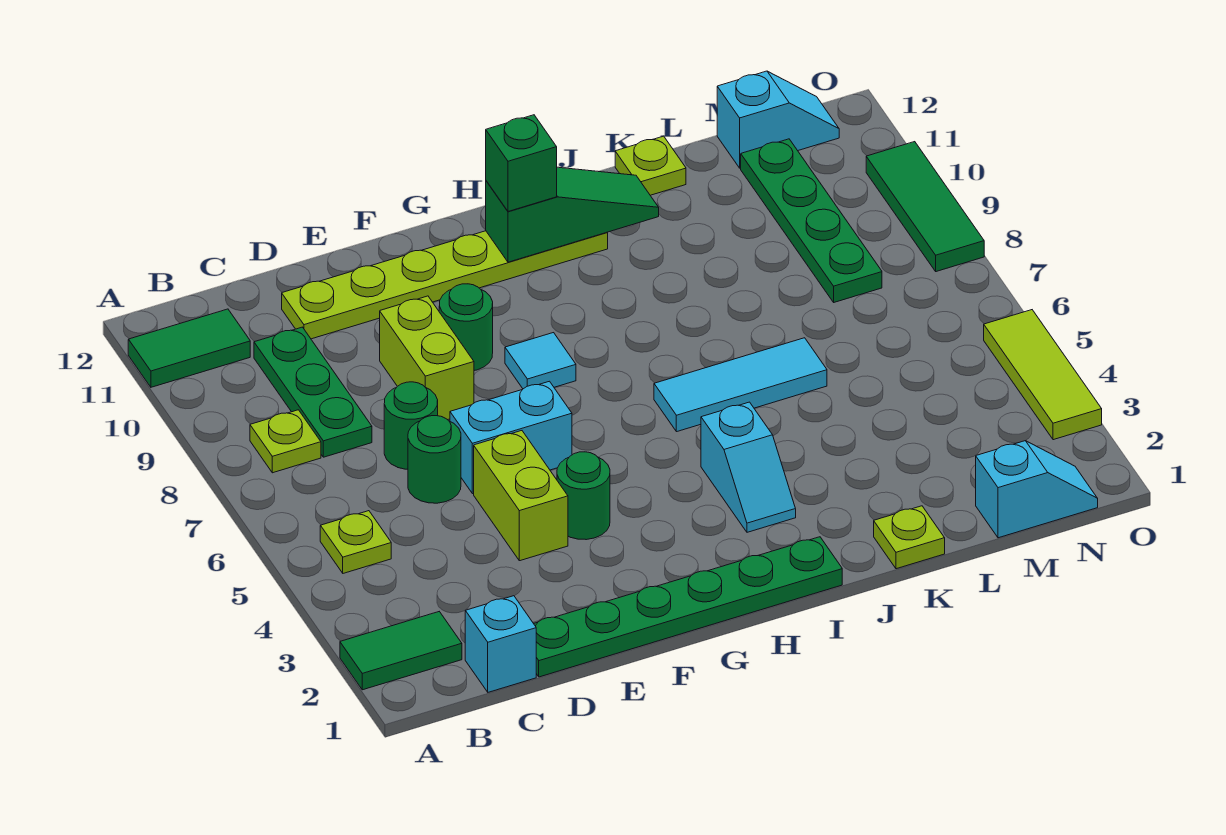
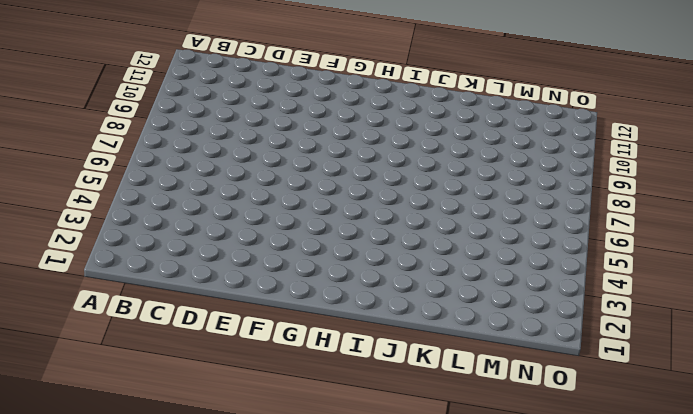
none -> green 1x2 tile [340,612,462,690]
none -> green 1x2 tile [128,309,250,387]
none -> lime 1x1 plate [320,511,391,573]

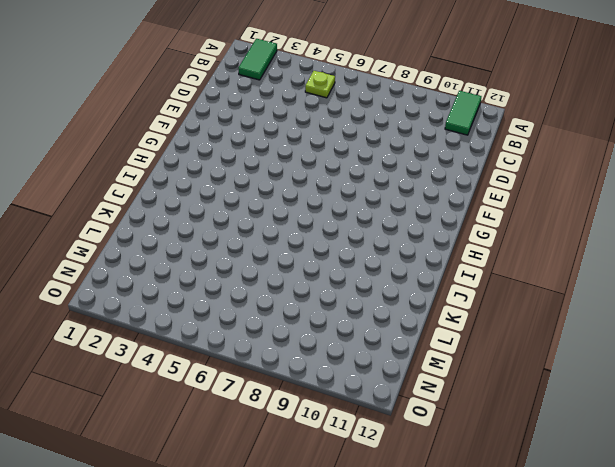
none -> lime 1x1 plate [250,410,321,473]
none -> cyan 1x1 brick [465,596,536,692]
none -> green 1x3 plate [254,327,372,457]

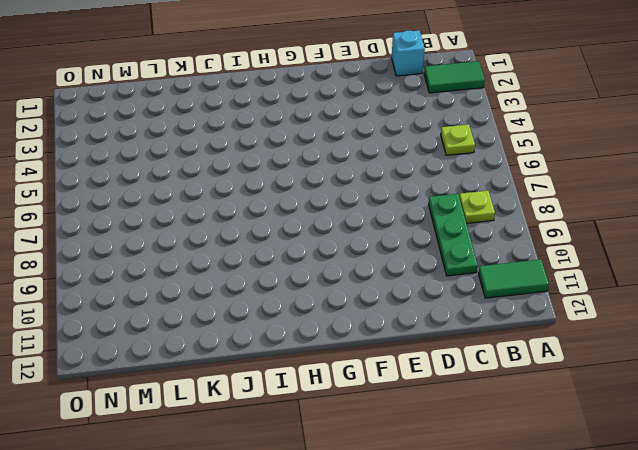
none -> green 1x6 plate [534,537,842,677]
none -> green 1x1 round brick [408,416,461,503]
none -> green 1x1 round brick [384,382,438,469]

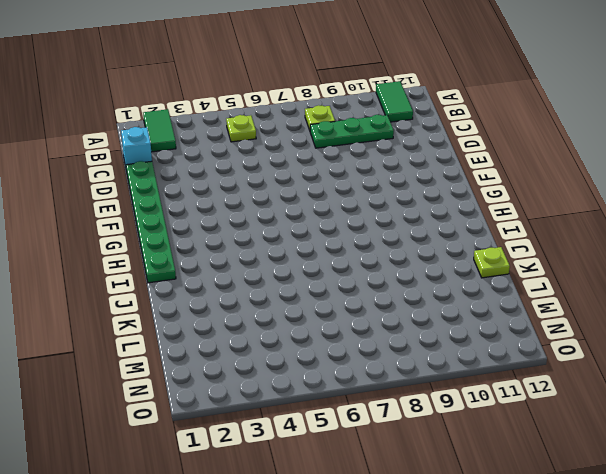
none -> green 1x1 round brick [408,416,461,503]
none -> green 1x1 round brick [384,382,438,469]
none -> lime 1x6 plate [282,231,608,339]

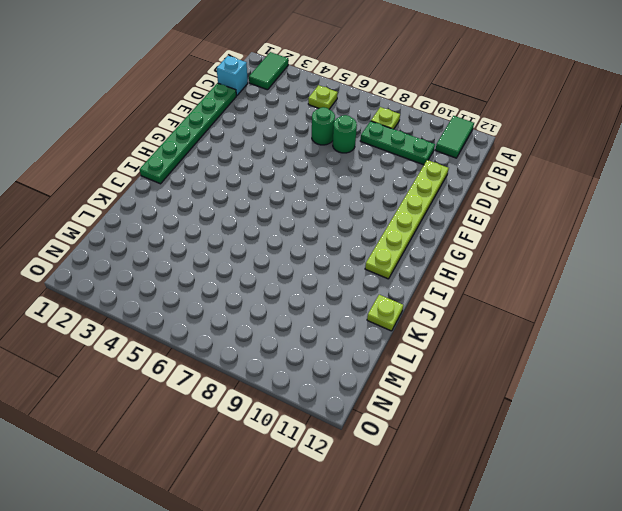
none -> lime 1x2 brick [474,431,568,561]
none -> cyan 1x2 brick [450,381,572,494]
none -> lime 1x2 brick [380,296,474,420]

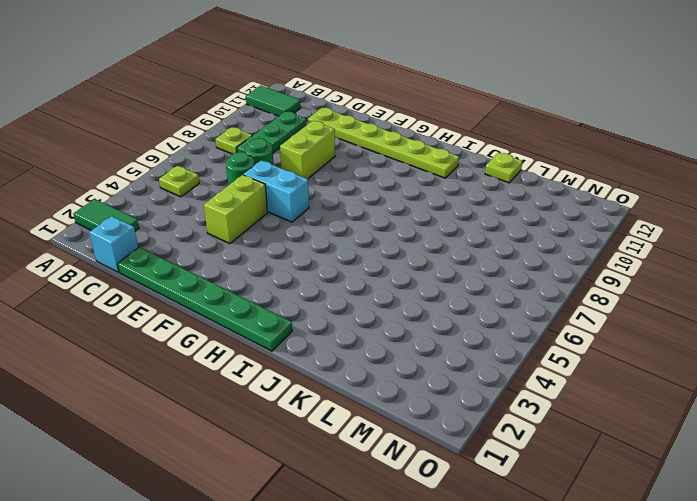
none -> green 1x1 round brick [557,452,610,540]
none -> green 1x1 round brick [439,284,493,371]
none -> cyan 1x1 tile [505,333,576,389]

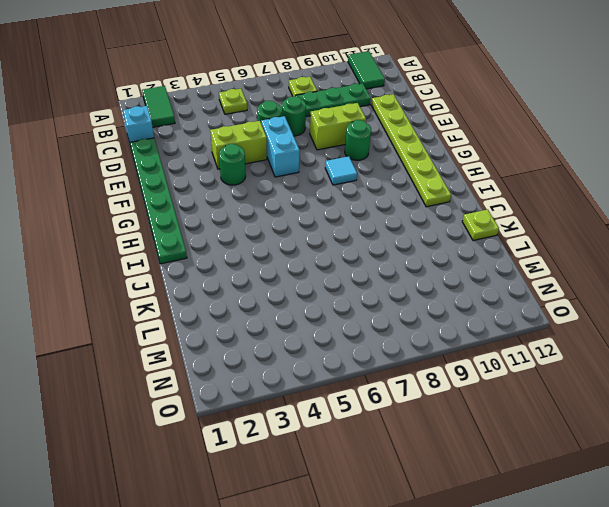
none -> cyan 1x2 slope [701,402,796,532]
none -> cyan 1x3 tile [654,338,827,432]
none -> lime 1x1 plate [874,506,945,569]

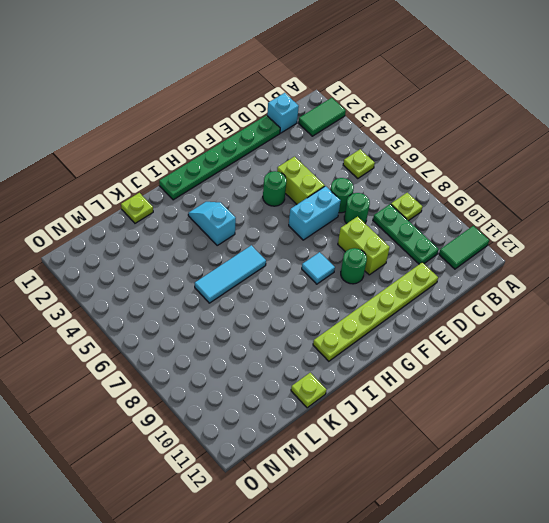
none -> cyan 1x2 slope [976,441,1098,538]
none -> green 1x4 plate [741,139,882,302]
none -> cyan 1x2 slope [717,71,839,168]

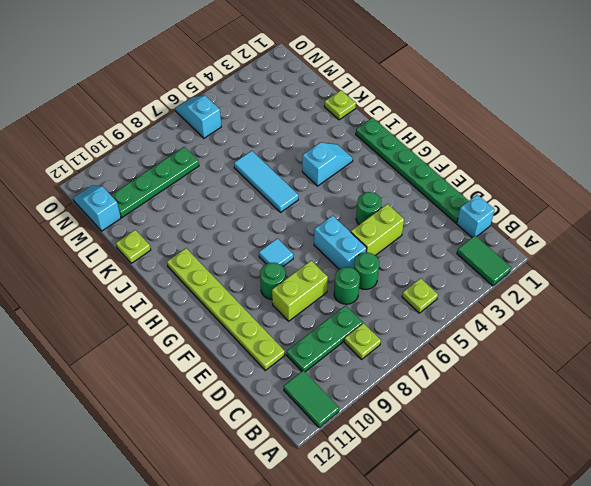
cyan 1x2 slope [175,96,221,138] -> cyan 1x2 slope moved to [976,441,1098,538]
none -> lime 1x3 tile [984,310,1102,440]
none -> green 1x3 tile [866,142,984,272]
none -> green 1x3 slope [486,167,659,262]

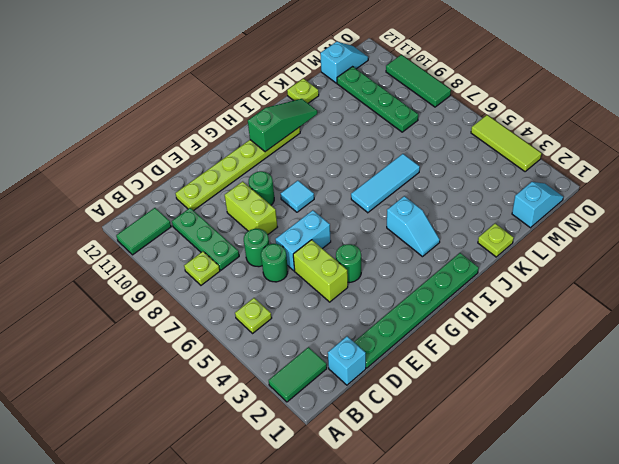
none -> green 1x1 brick [486,115,557,211]

